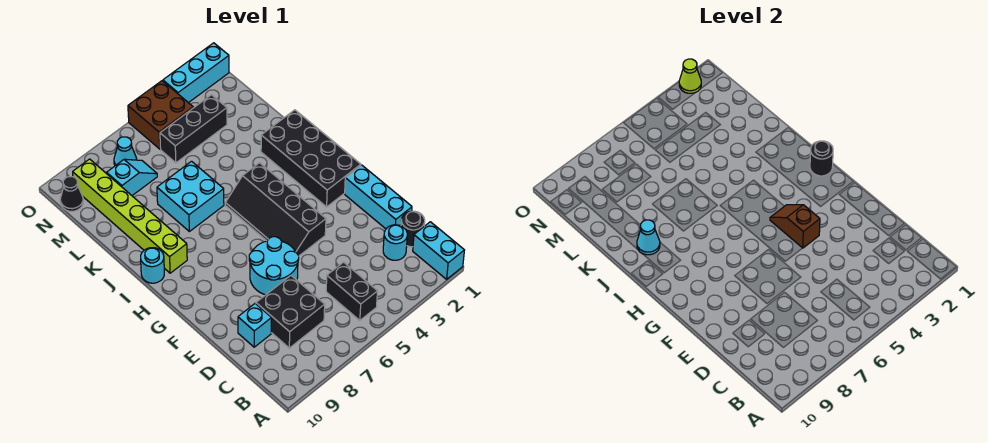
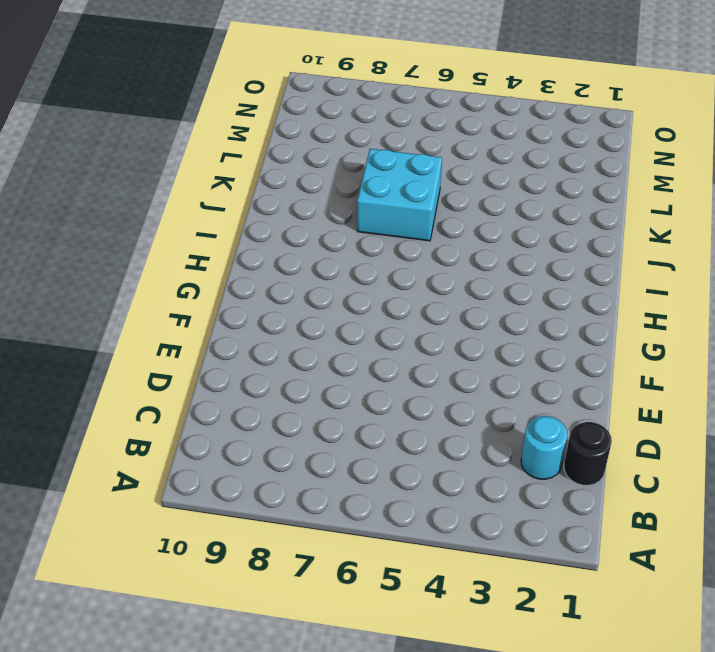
none -> cyan 1x2 brick [413,222,464,279]
none -> black 1x2 brick [326,262,377,320]
none -> black 2x2 brick [256,276,325,348]

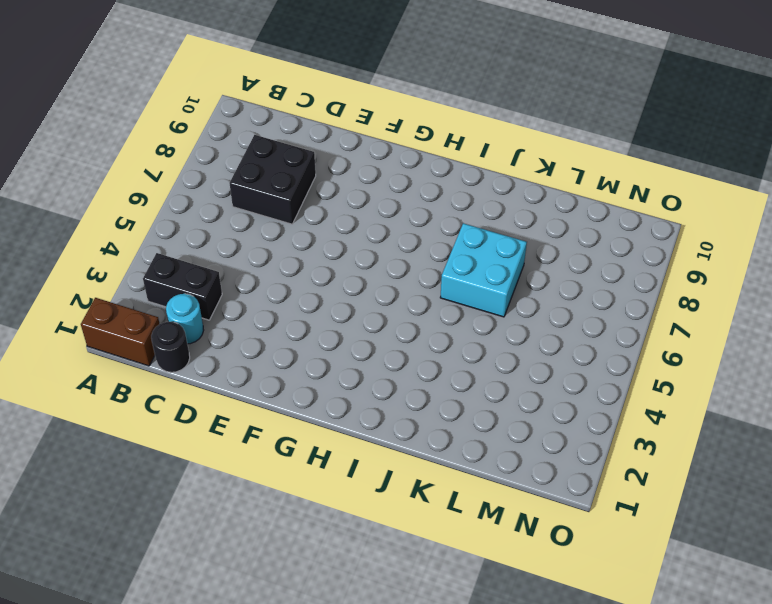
brown 1x2 brick [81,298,160,366] -> cyan 1x2 brick [413,222,464,279]
black 1x2 brick [143,253,222,320] -> black 1x2 brick moved to [326,262,377,320]
none -> cyan 1x3 brick [345,165,412,229]
none -> cyan 1x1 brick [238,304,272,347]
none -> cyan 2x2 round brick [249,237,299,295]

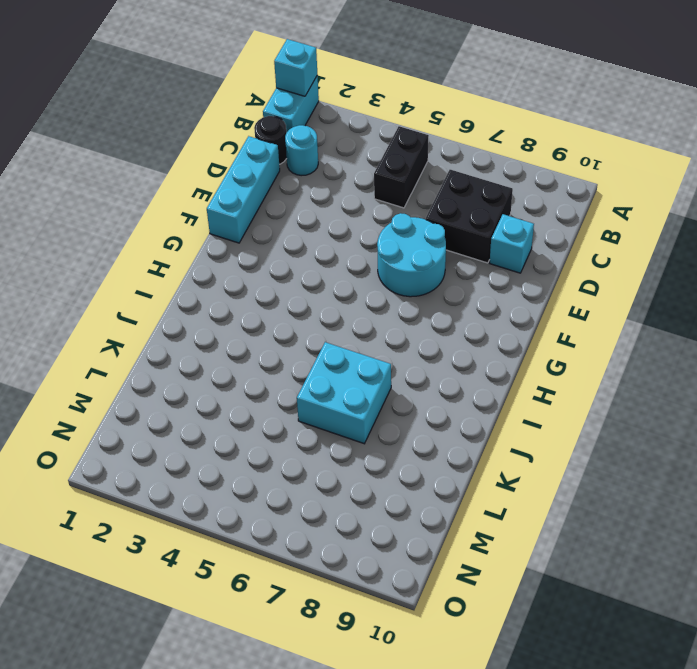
cyan 1x1 brick [274,39,317,96] -> none
none -> black 2x4 slope [225,163,326,256]
none -> black 2x4 brick [261,110,361,207]
none -> lime 1x6 brick [73,159,187,273]

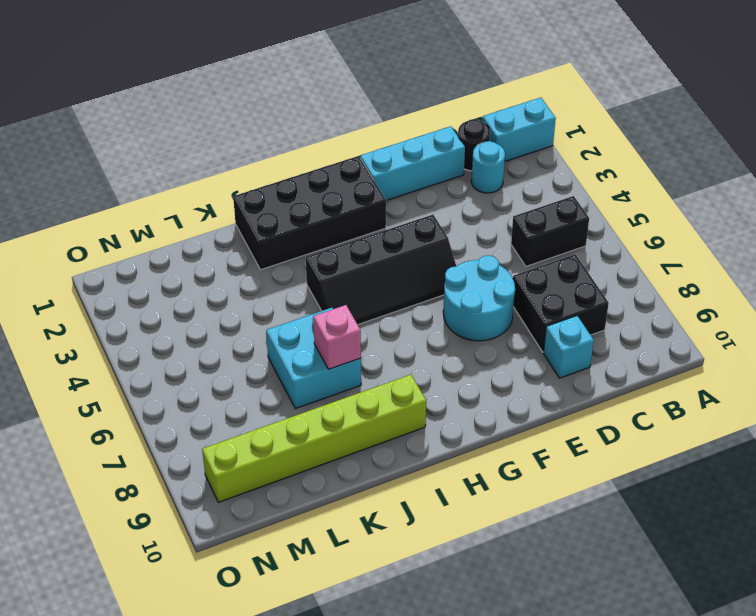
pink 1x1 brick [313,305,361,369] -> none
none -> cyan 1x1 round brick [141,248,164,283]
none -> black 1x3 brick [160,95,227,163]
none -> cyan 1x2 slope [107,159,157,195]

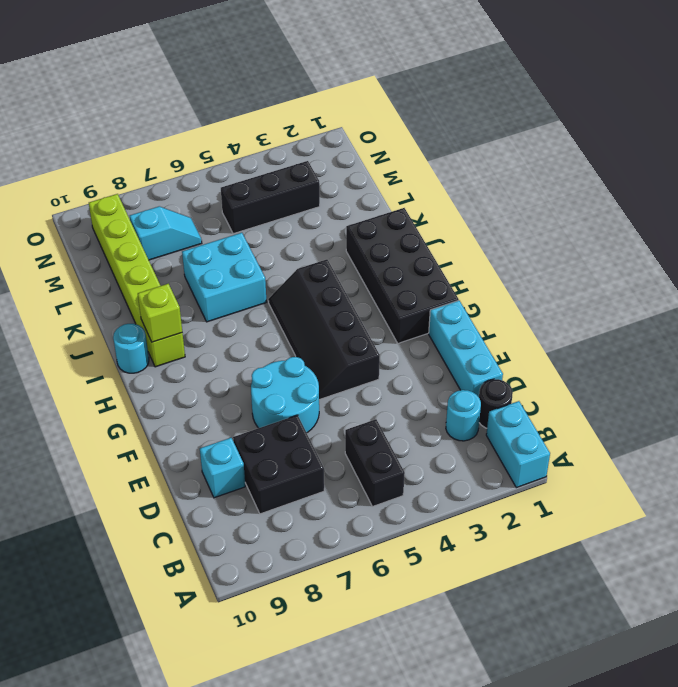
lime 1x1 brick [138,284,182,342] -> none
none -> brown 2x2 brick [128,81,193,149]
none -> cyan 1x1 cone [114,137,137,166]
none -> black 1x1 cone [60,177,83,211]

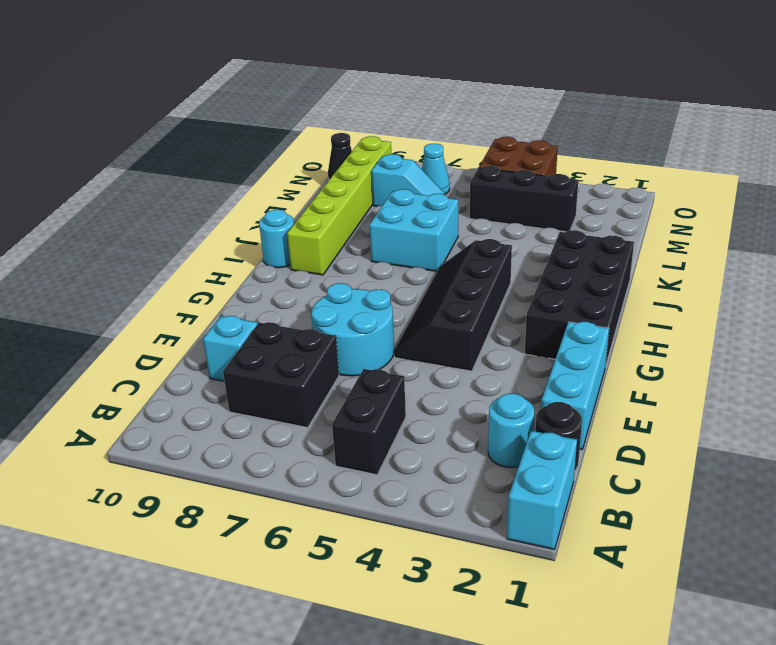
none -> cyan 1x3 brick [163,43,229,103]
none -> brown 1x2 slope [770,205,820,248]
none -> black 1x1 round brick [810,141,833,176]

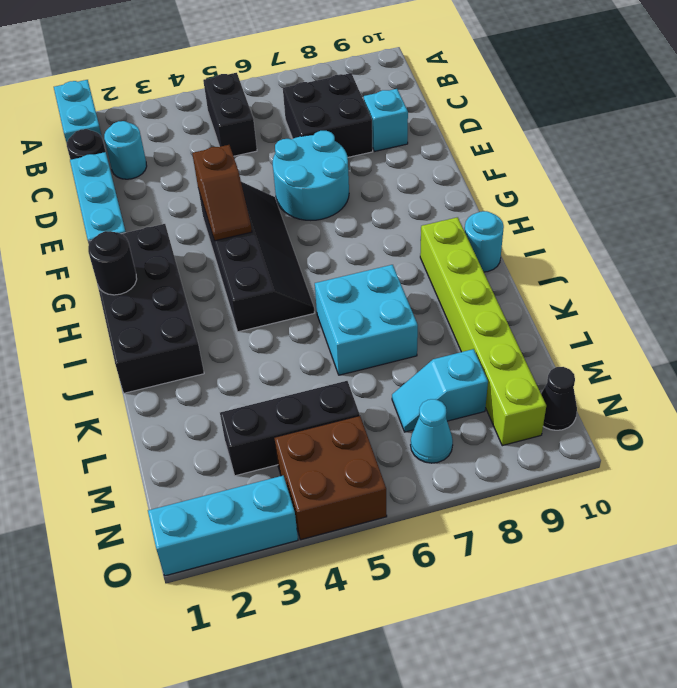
none -> cyan 1x1 cone [637,220,660,255]
none -> lime 1x1 cone [679,59,701,93]

